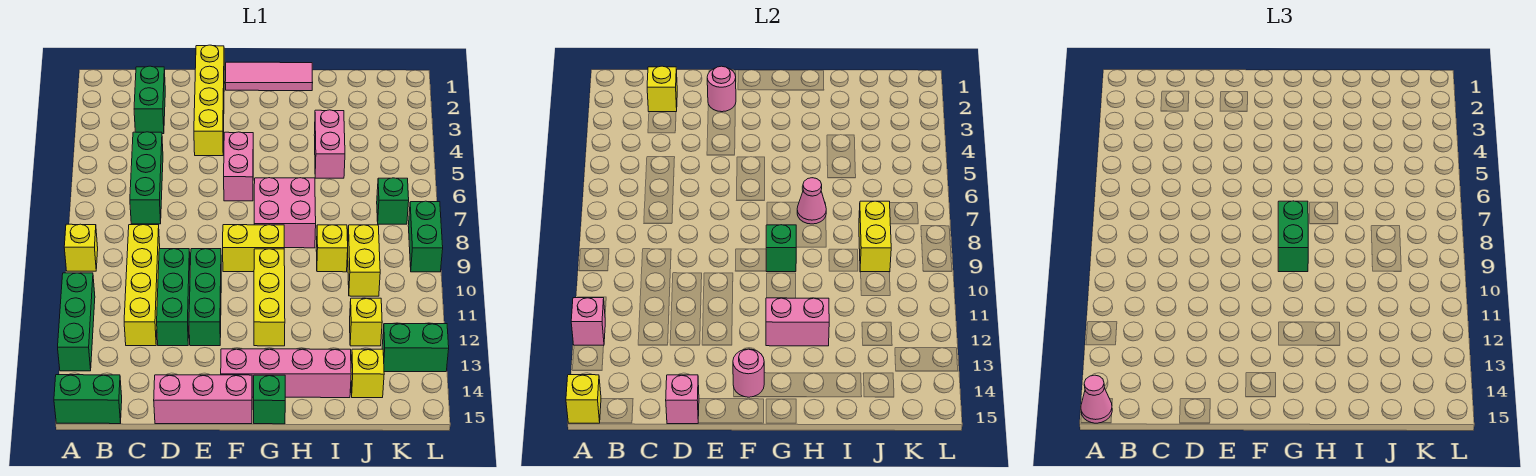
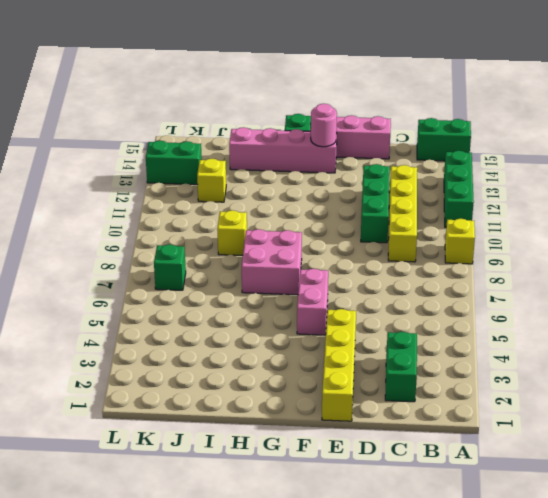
none -> green 1x3 brick [130,132,163,224]
none -> green 1x3 brick [189,249,221,346]
none -> pink 1x3 tile [225,62,313,91]
none -> yellow 1x2 brick [223,225,284,272]

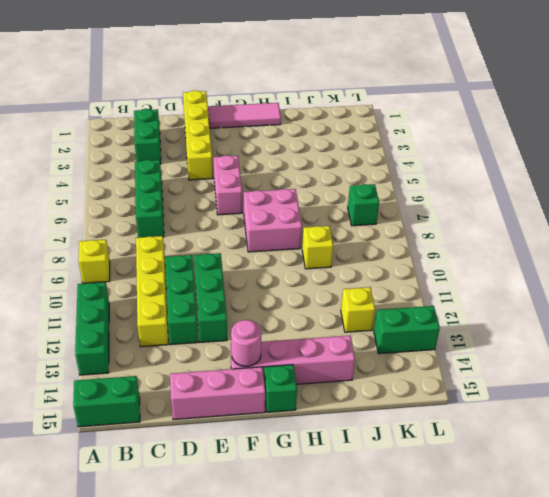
none -> yellow 1x2 brick [223,225,284,272]
none -> yellow 1x3 brick [254,249,285,346]
none -> pink 1x2 brick [314,110,345,178]
none -> yellow 1x2 brick [348,225,380,296]

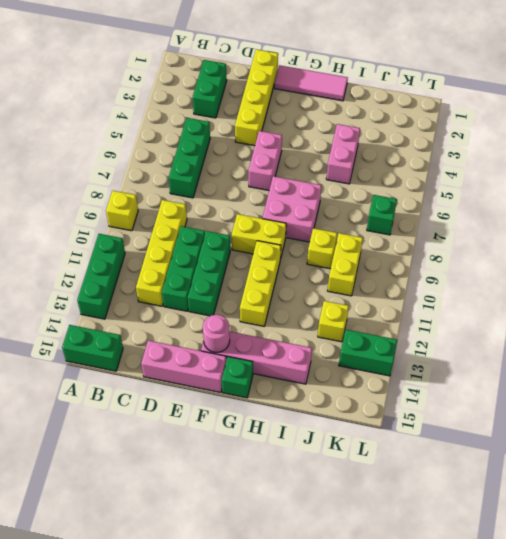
none -> yellow 1x1 brick [351,349,384,398]
none -> green 1x2 brick [408,201,443,272]
none -> pink 1x1 brick [571,298,605,345]
none -> yellow 1x1 brick [566,375,601,423]

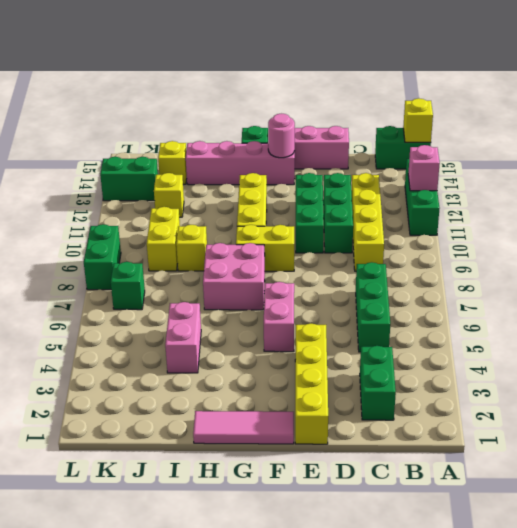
none -> yellow 1x1 brick [64,224,98,271]
none -> yellow 1x1 brick [647,66,677,112]
none -> pink 1x1 brick [666,375,699,424]
none -> pink 1x1 round brick [707,66,736,112]

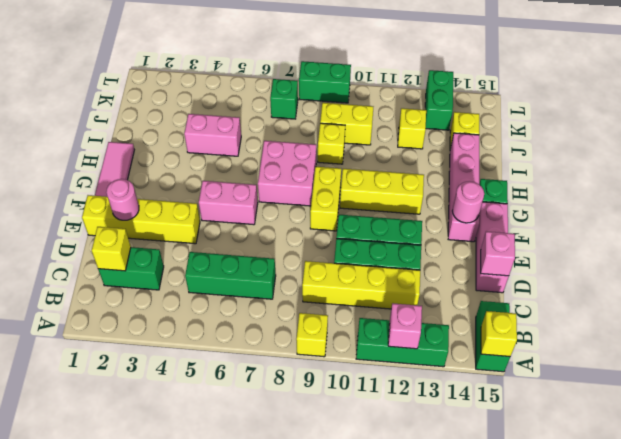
none -> green 1x1 brick [766,225,796,272]
none -> pink 1x2 brick [766,298,829,346]
none -> pink 1x1 cone [797,178,826,224]
none -> yellow 1x2 brick [859,201,891,272]

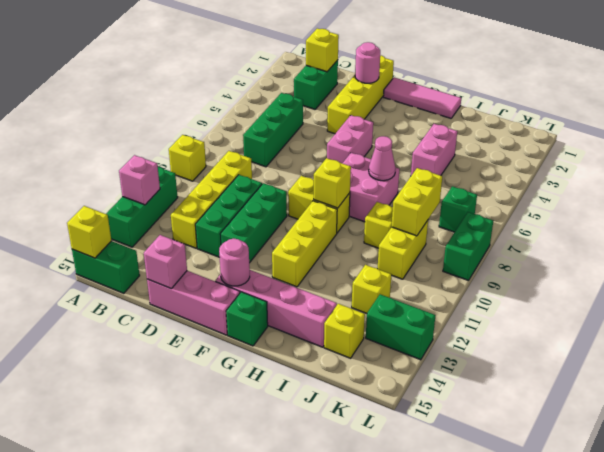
yellow 1x1 brick [314,158,351,208] -> green 1x1 brick [766,225,796,272]
none -> pink 1x2 brick [766,298,829,346]
none -> pink 1x1 cone [1081,375,1112,423]
none -> green 1x2 brick [1278,201,1308,272]

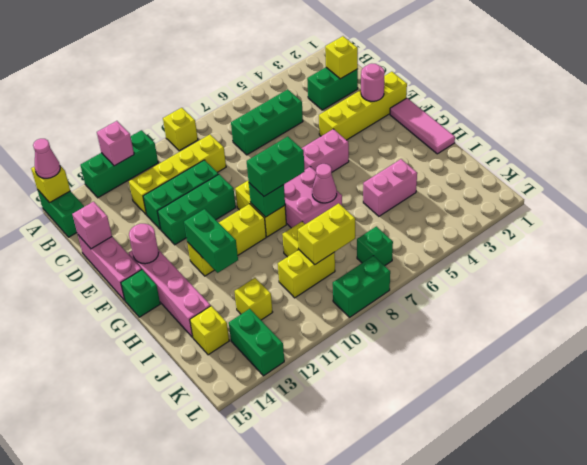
green 1x2 brick [184,209,238,273] -> pink 1x2 brick [766,298,829,346]

